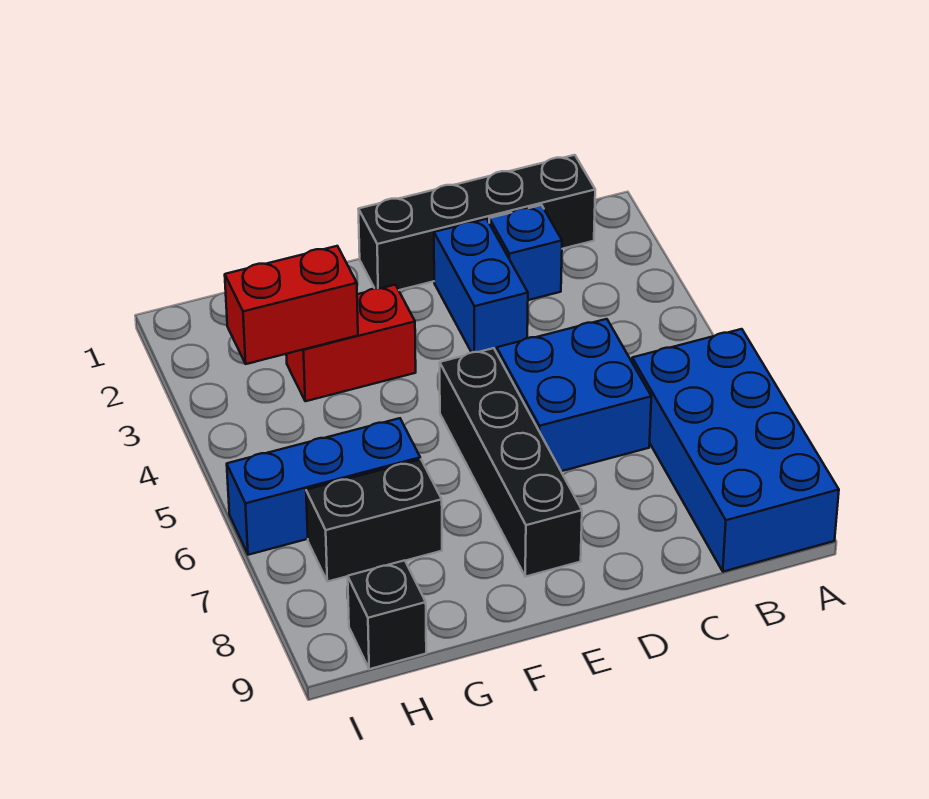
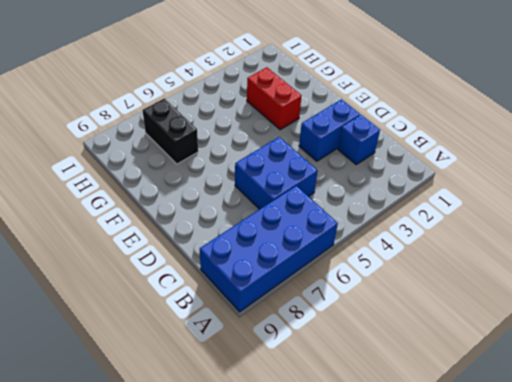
none -> black 1x4 brick [359,155,595,290]
none -> black 1x4 brick [440,348,582,577]

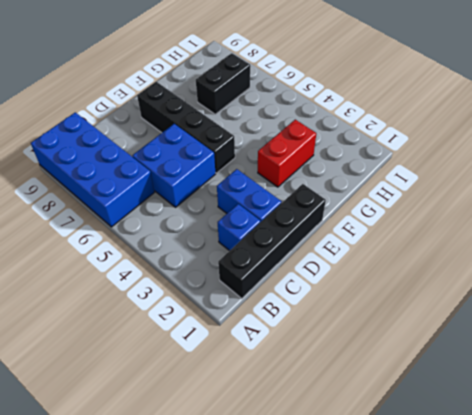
none -> blue 1x3 brick [227,418,420,555]
none -> black 1x1 brick [348,560,426,669]

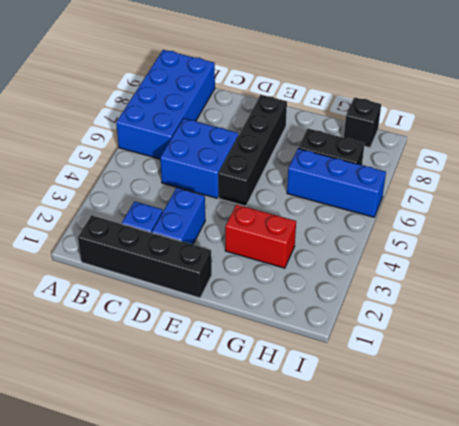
none -> red 1x2 brick [225,246,358,364]

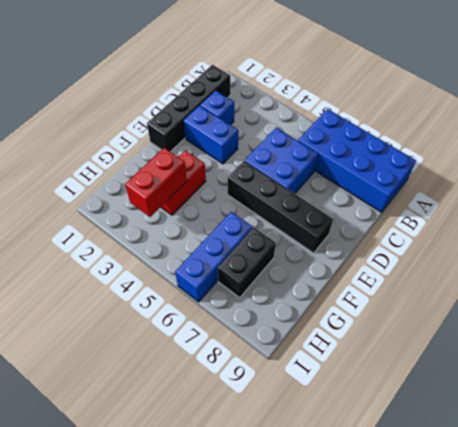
none -> black 1x1 brick [348,560,426,669]

